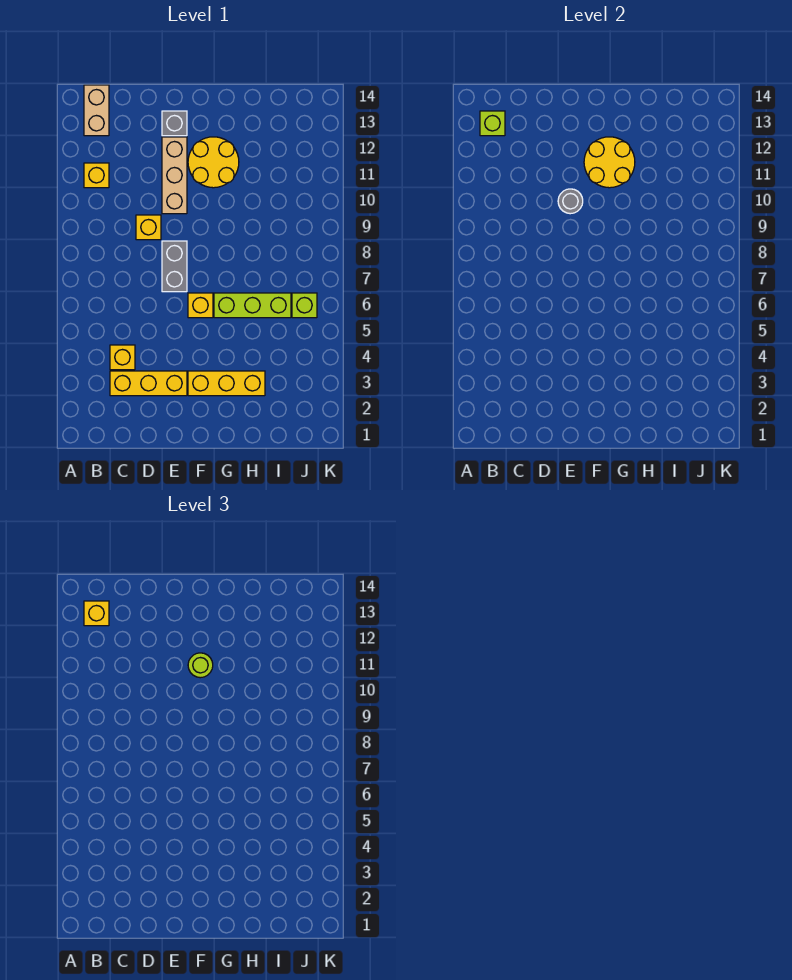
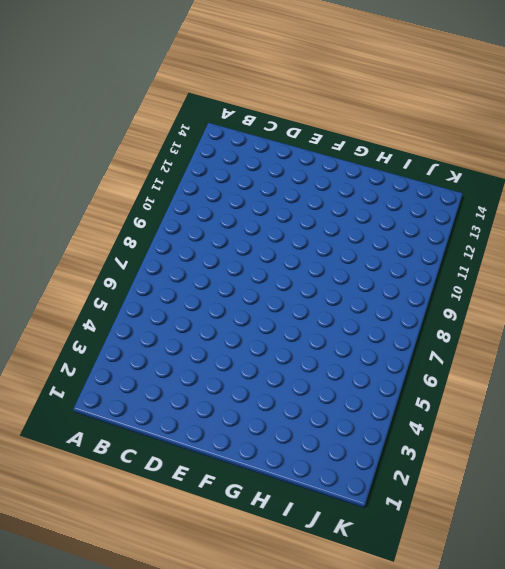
none -> yellow 1x1 brick [84,163,109,188]
none -> tan 1x2 brick [84,85,109,136]
none -> yellow 1x3 brick [110,371,187,396]

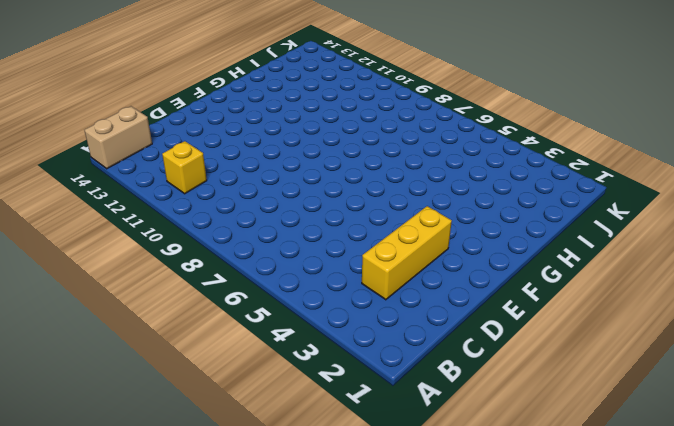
tan 1x2 brick [84,106,152,169] -> tan 1x2 brick turned to [84,85,109,136]
none -> yellow 1x1 brick [110,345,135,370]
none -> yellow 1x1 brick [136,215,161,240]
none -> grey 1x2 brick [162,241,187,292]

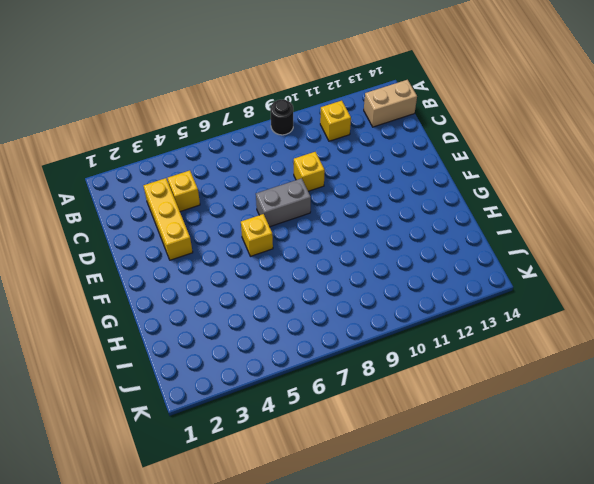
black 1x1 round brick [270,100,293,135] -> none
none -> tan 1x3 brick [162,137,187,214]
none -> grey 1x1 brick [162,111,187,136]
none -> yellow 1x3 brick [188,371,265,396]

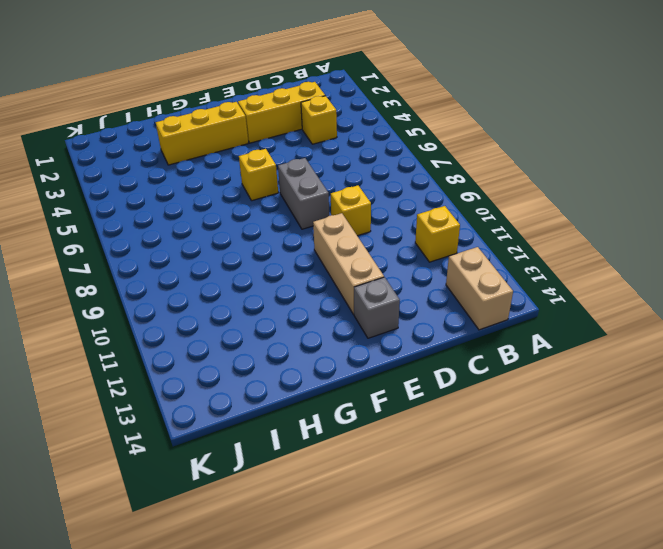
none -> yellow 2x2 round brick [188,137,239,188]
none -> lime 1x3 brick [214,293,291,318]
none -> lime 1x1 brick [292,293,317,318]

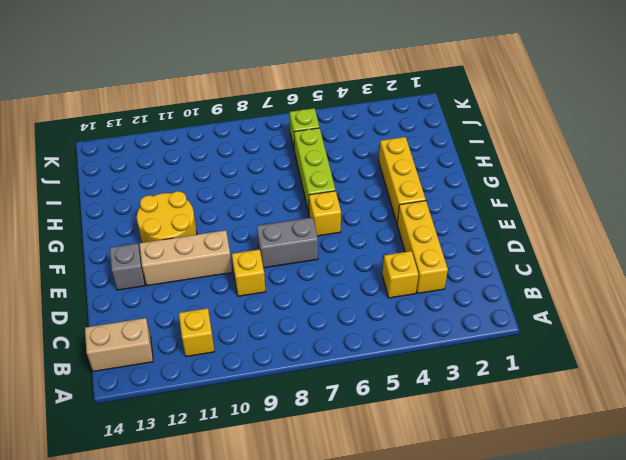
none -> lime 1x1 brick [480,111,505,136]
none -> grey 1x1 round brick [558,189,583,214]
none -> yellow 2x2 round brick [584,137,635,188]

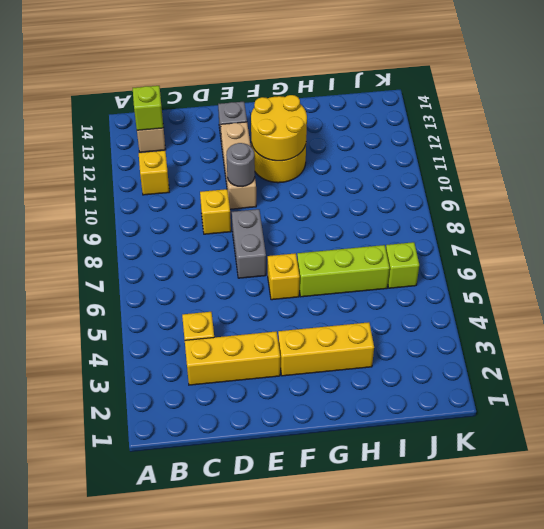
none -> yellow 1x1 brick [84,601,109,626]
none -> lime 1x1 round brick [188,653,213,678]

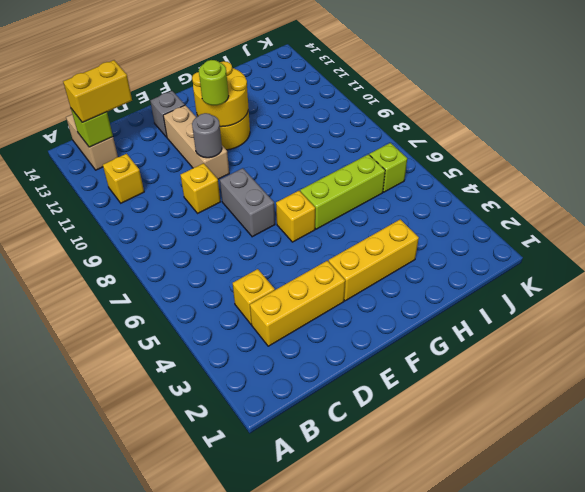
yellow 1x2 brick [63,60,132,122] -> yellow 1x1 brick [84,601,109,626]

